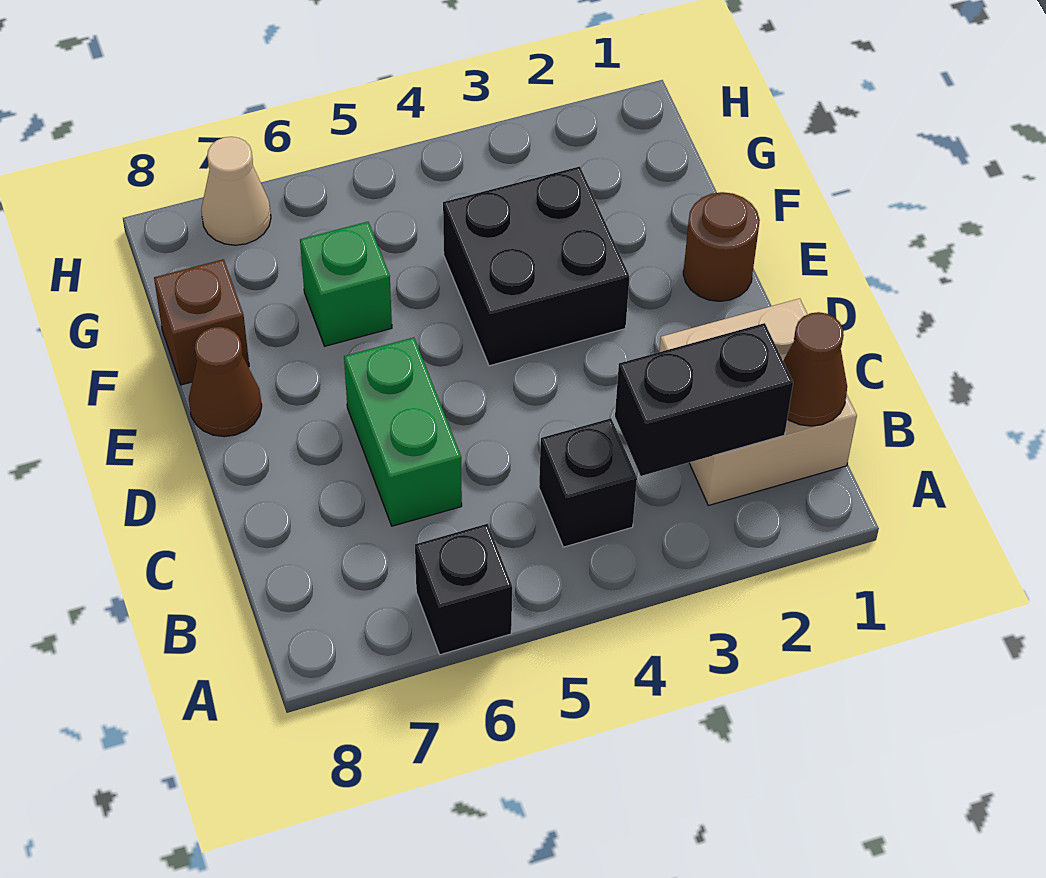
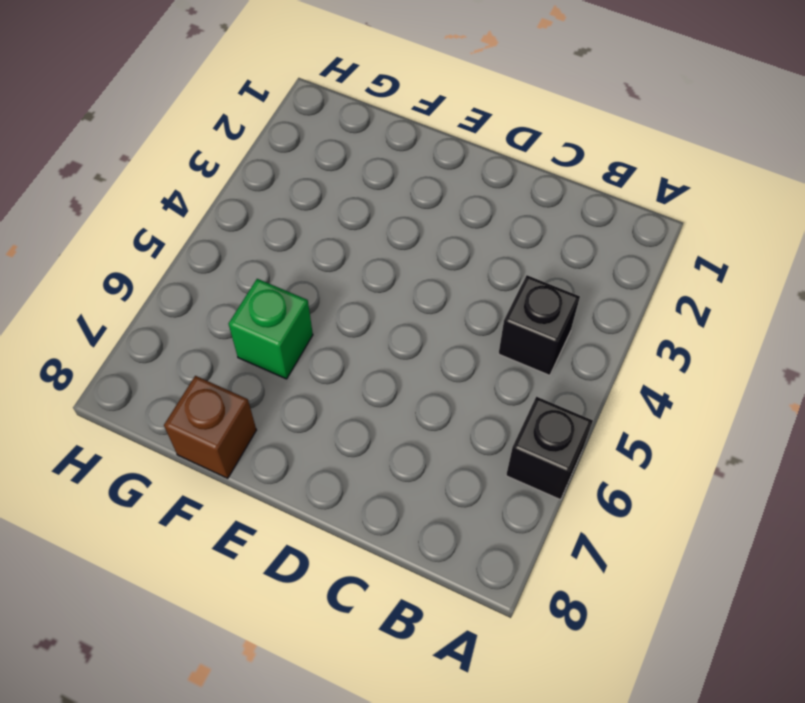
none -> tan 2x2 brick [659,299,857,505]
none -> green 1x2 brick [344,337,462,526]
none -> brown 1x1 round brick [683,192,760,301]

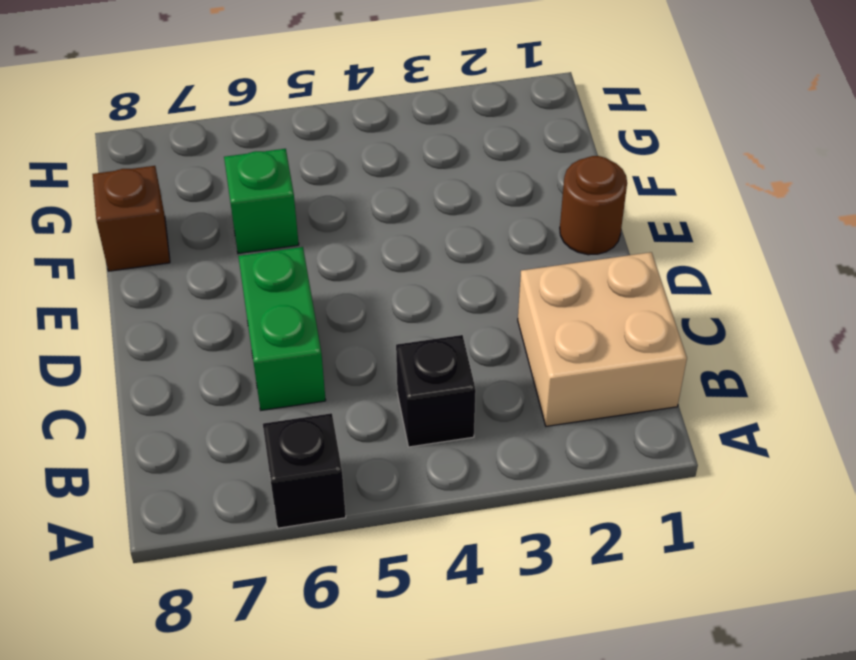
none -> black 2x2 brick [443,166,630,366]
none -> brown 1x1 cone [189,327,262,437]
none -> tan 1x1 cone [201,137,271,245]

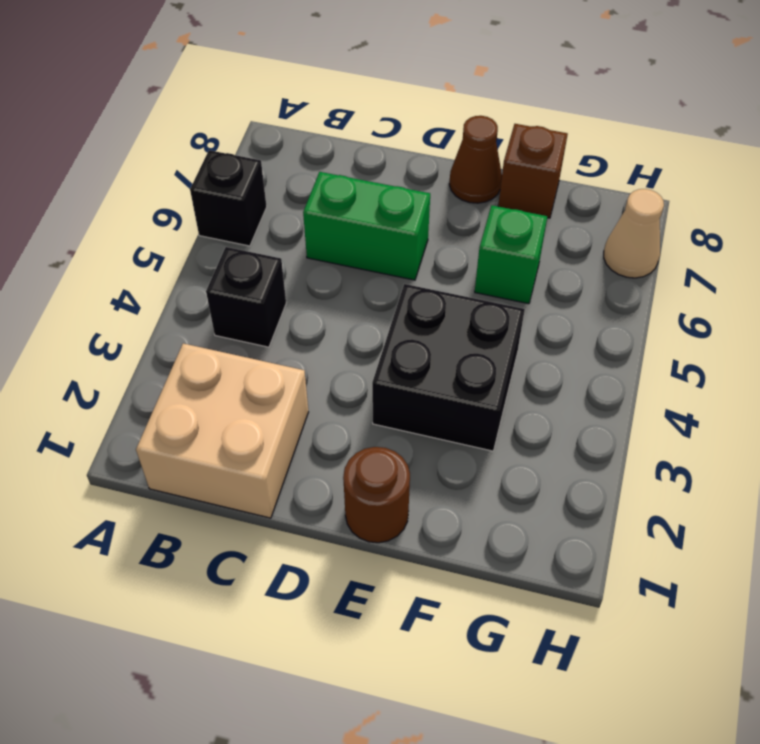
none -> brown 1x1 cone [783,312,847,426]
none -> black 1x2 brick [615,323,793,476]

